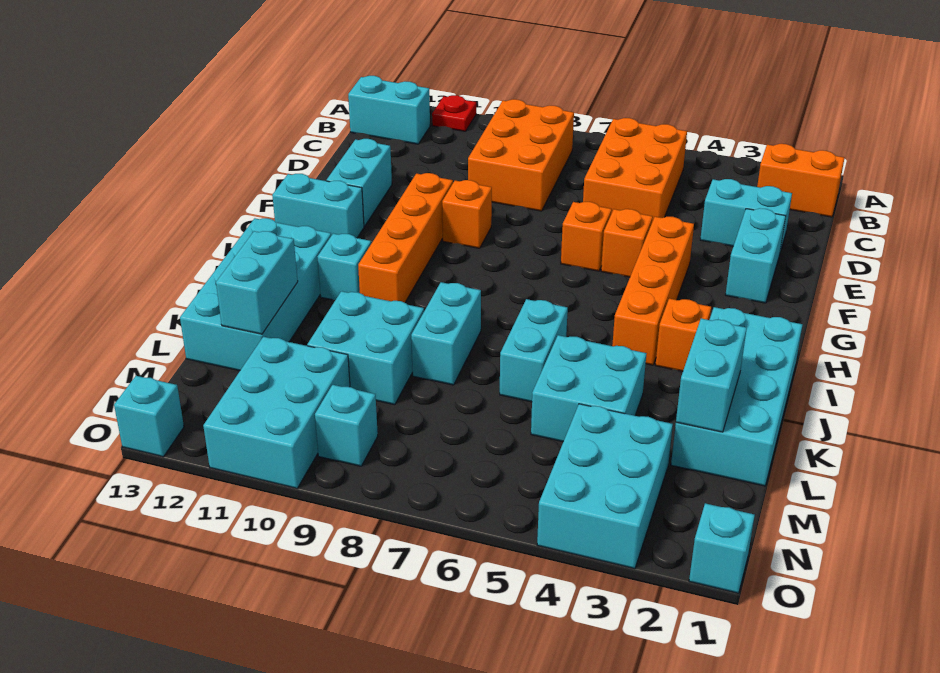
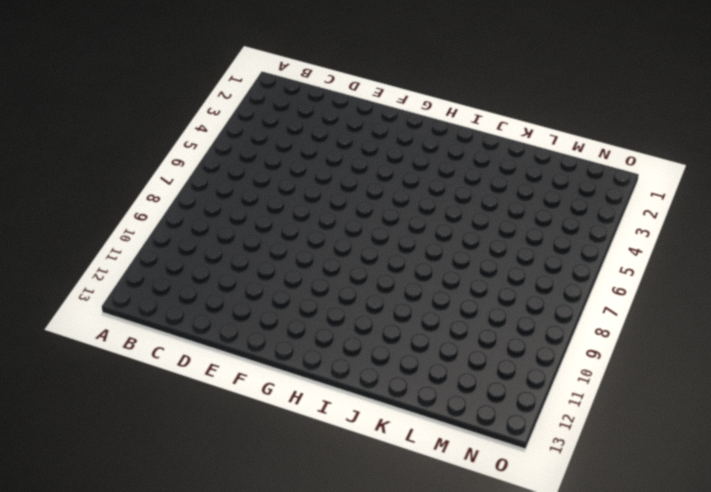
none -> red 1x1 plate [432,95,476,131]
none -> orange 1x2 brick [757,144,844,217]
none -> orange 2x3 brick [583,118,687,221]

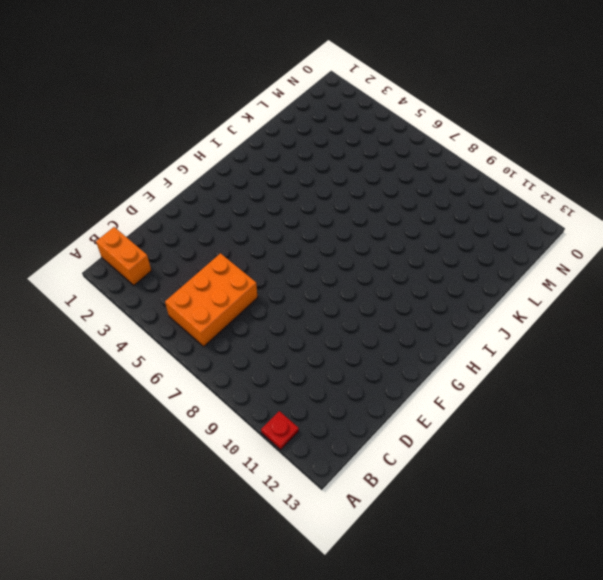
none -> orange 2x3 brick [468,99,574,211]
none -> cyan 1x2 brick [348,76,430,144]
none -> cyan 1x2 brick [700,179,792,252]

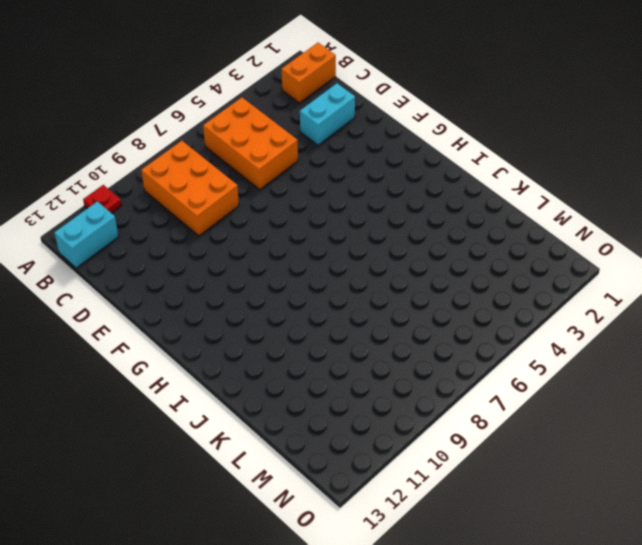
none -> cyan 1x2 brick [726,208,786,303]
none -> cyan 1x2 brick [326,139,392,226]
none -> orange 1x4 brick [612,217,694,365]

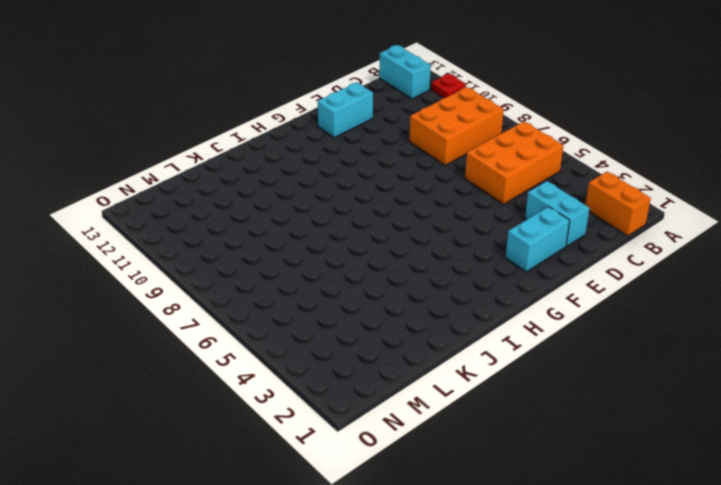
none -> orange 1x4 brick [612,217,694,365]
none -> orange 1x1 brick [601,209,653,277]
none -> orange 1x1 brick [561,202,612,271]

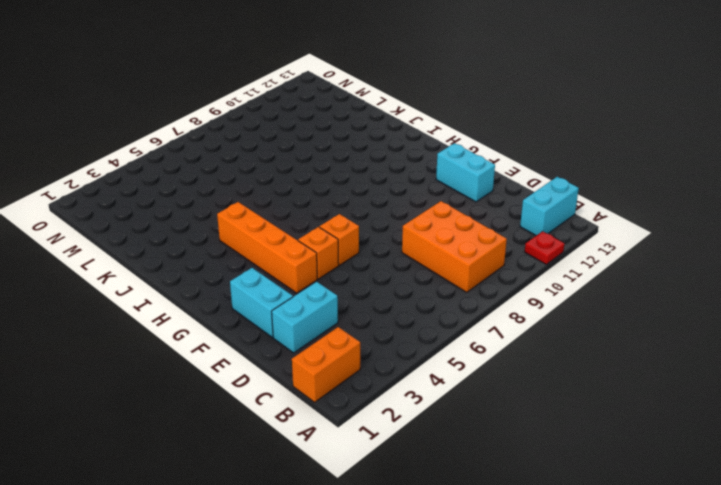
none -> orange 2x3 brick [583,118,687,221]
none -> orange 1x1 brick [442,180,492,248]
none -> orange 1x4 brick [358,173,453,303]

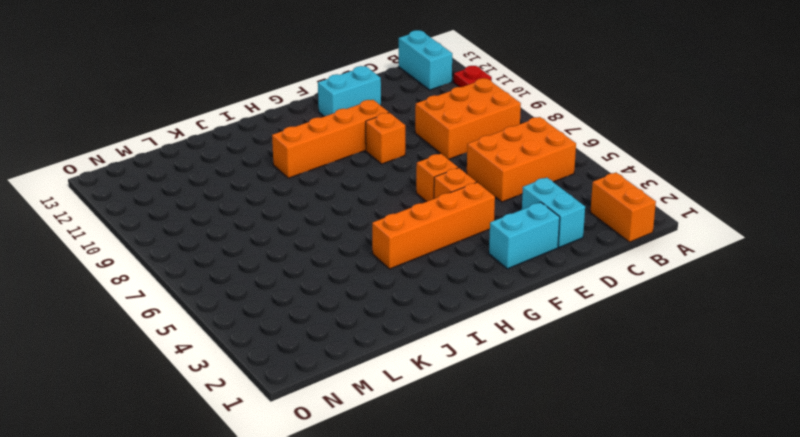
none -> cyan 1x2 brick [272,174,364,238]
none -> cyan 2x4 brick [671,307,803,486]
none -> orange 1x1 brick [655,298,711,371]

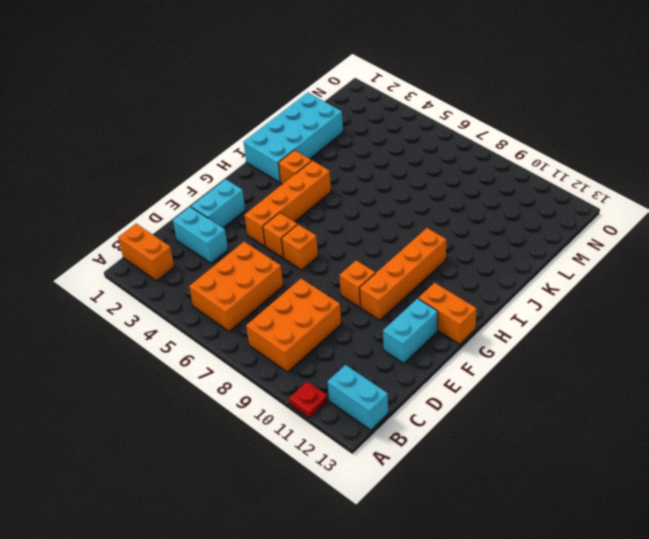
orange 1x2 brick [418,283,477,344] -> cyan 1x2 brick [272,174,364,238]
none -> cyan 1x1 brick [317,234,371,300]
none -> cyan 2x4 brick [180,218,331,371]
none -> cyan 1x2 brick [500,299,568,402]

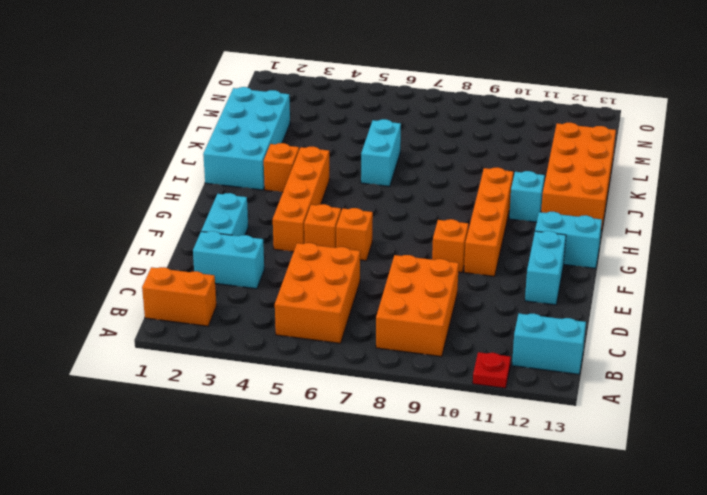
orange 2x4 brick [541,123,616,230] -> cyan 2x4 brick [180,218,331,371]
none -> cyan 1x2 brick [411,282,481,385]
none -> cyan 2x2 brick [531,335,647,442]
none -> cyan 2x2 brick [307,291,424,405]

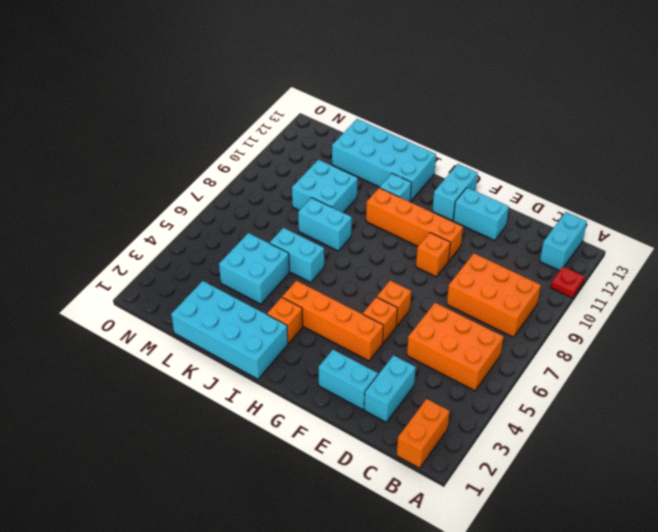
none -> cyan 2x3 brick [537,404,673,569]
none -> cyan 2x3 brick [203,337,350,488]
none -> cyan 1x1 brick [315,385,378,466]

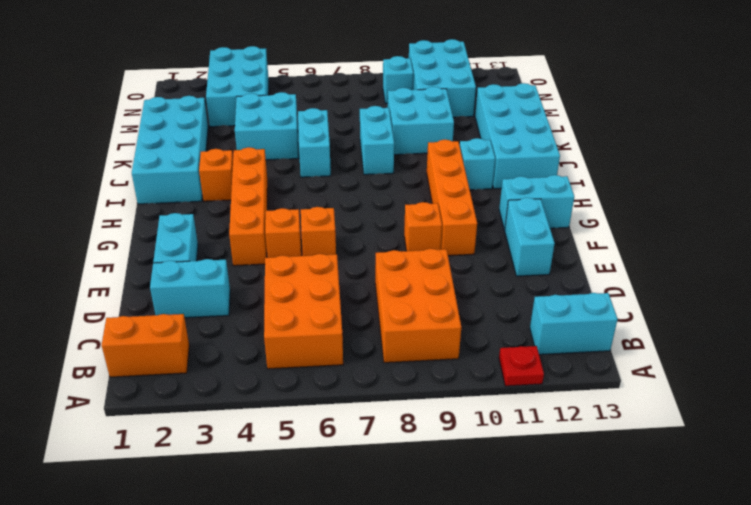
none -> cyan 1x1 brick [689,503,755,593]
none -> cyan 1x1 brick [114,376,184,457]
none -> cyan 1x2 brick [676,319,747,432]

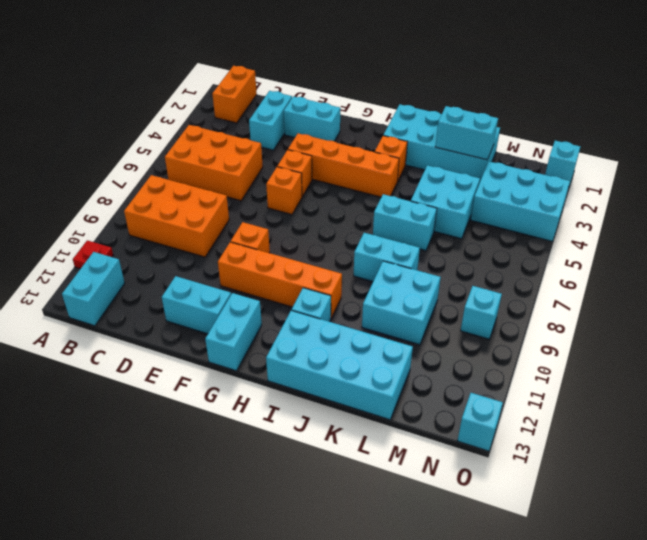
none -> cyan 2x3 brick [203,337,350,488]
none -> cyan 1x2 brick [216,231,298,334]

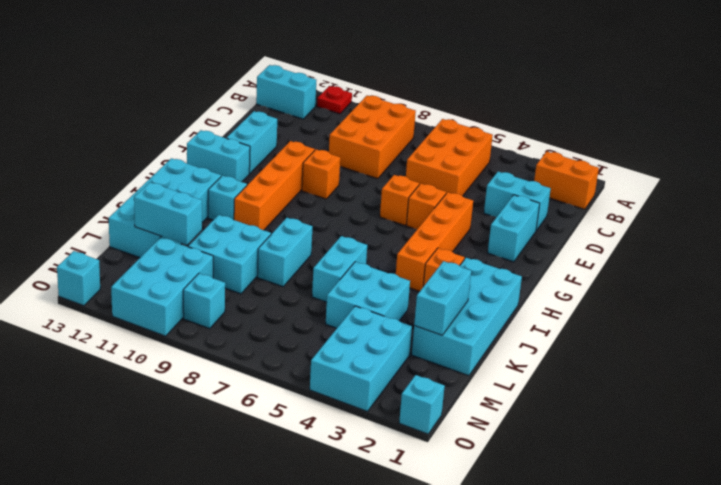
cyan 1x2 brick [134,182,202,245] -> cyan 1x2 brick turned to [216,231,298,334]

